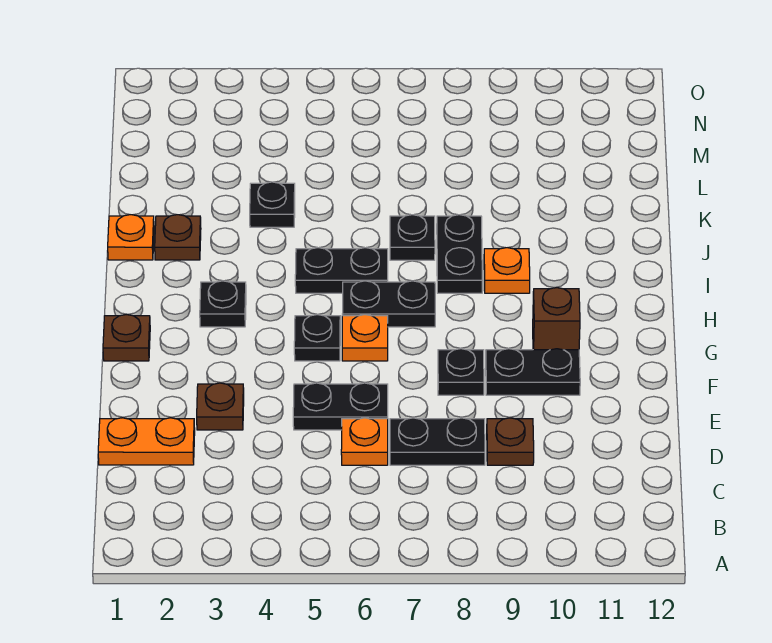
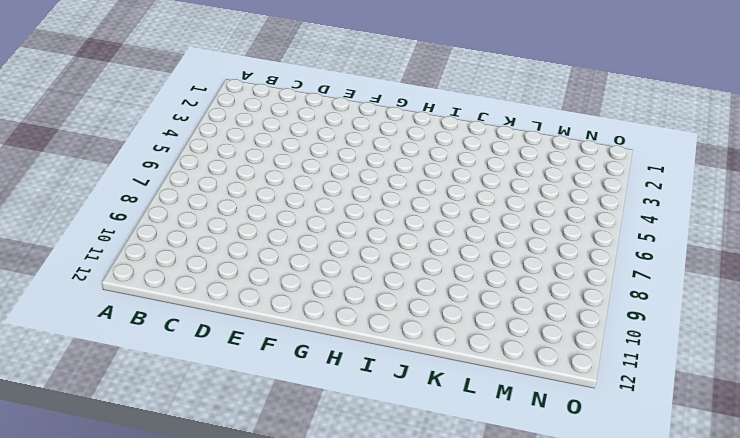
none -> orange 1x2 plate [98,418,195,465]
none -> orange 1x1 plate [341,418,388,465]
none -> black 1x2 plate [390,418,485,465]

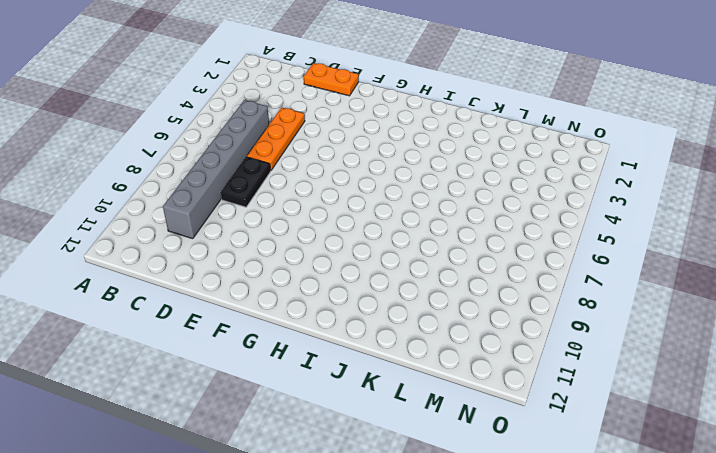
grey 1x6 brick [163,100,269,239] -> none
orange 1x2 plate [304,63,359,96] -> orange 1x2 plate turned to [98,418,195,465]
orange 1x3 plate [247,108,305,170] -> orange 1x1 plate [341,418,388,465]
none -> brown 1x1 plate [487,418,534,465]
none -> brown 1x1 plate [197,383,244,430]
none -> black 1x2 plate [293,383,388,430]

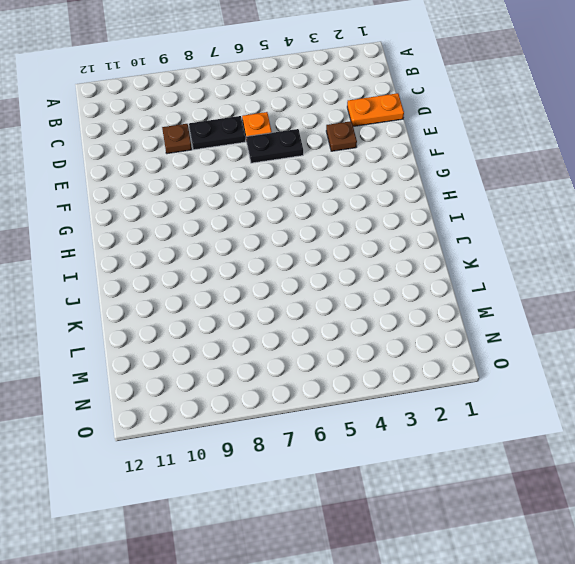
none -> black 1x1 plate [438,349,484,395]
none -> black 1x2 plate [486,349,580,395]
none -> brown 1x1 plate [103,314,150,361]

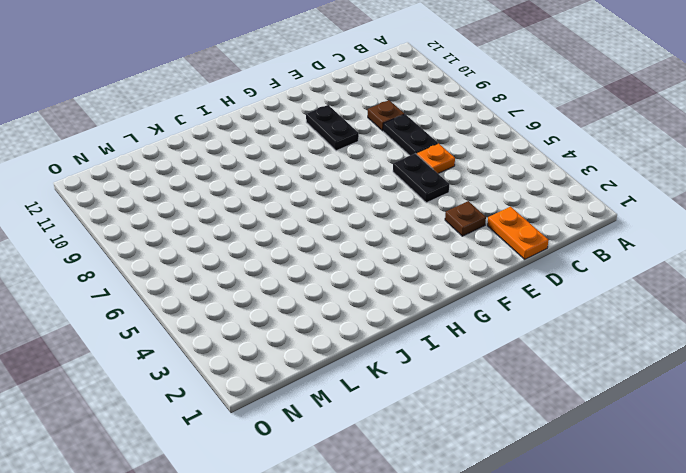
none -> black 1x1 plate [438,349,484,395]
none -> brown 1x1 plate [103,314,150,361]
none -> black 1x1 plate [294,315,340,361]

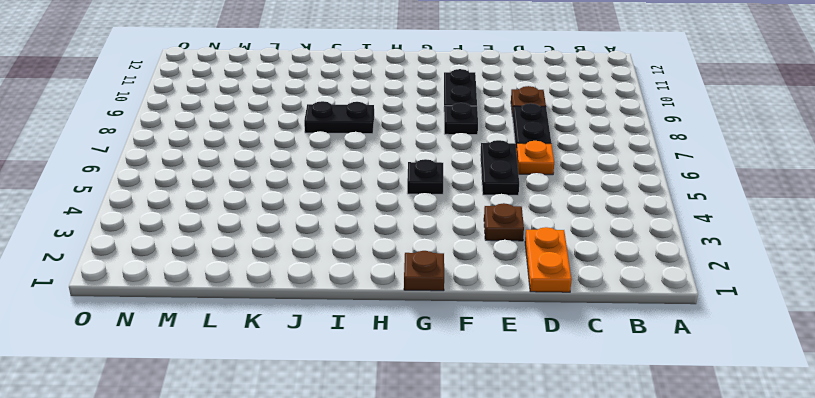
none -> orange 1x1 plate [342,315,388,361]
none -> brown 1x1 brick [533,288,580,350]
none -> black 1x1 plate [200,281,246,327]

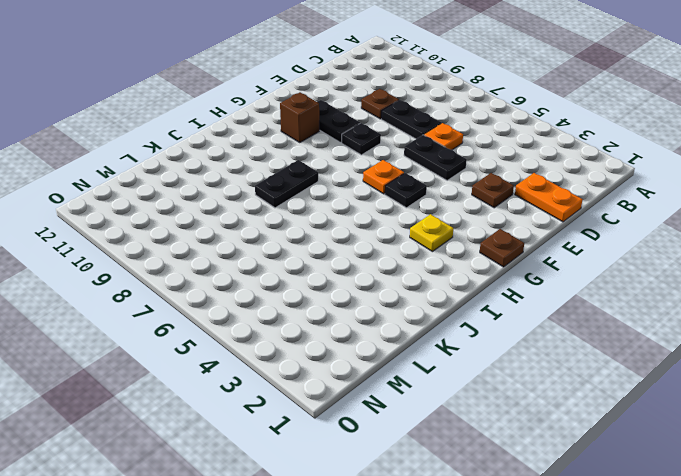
yellow 1x1 plate [410,214,453,252] -> black 1x1 plate [200,281,246,327]
none -> black 1x2 plate [343,281,435,327]
none -> black 1x2 plate [295,248,388,293]
none -> orange 1x1 plate [484,248,530,293]

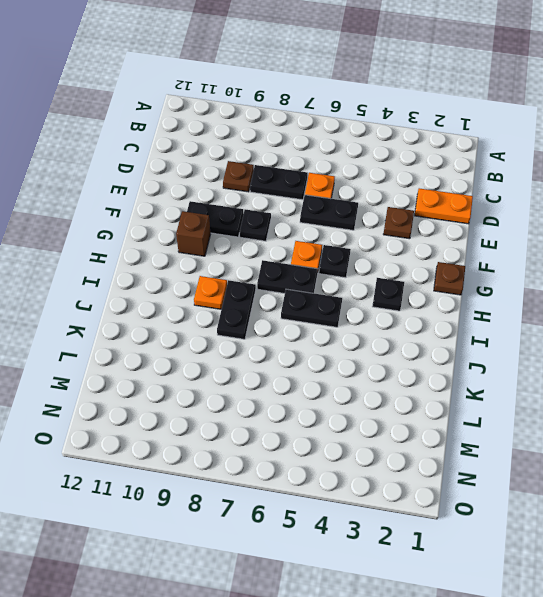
none -> orange 1x1 plate [108,215,154,260]
none -> brown 1x1 plate [155,215,201,260]
none -> black 1x1 plate [390,215,435,260]

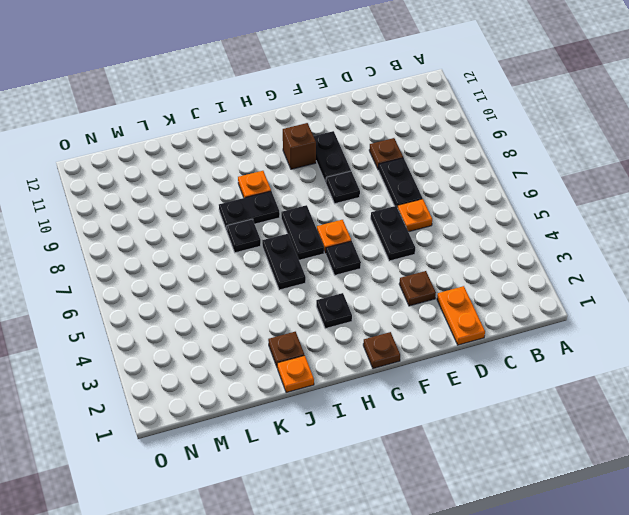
none -> black 1x1 plate [250,182,295,227]

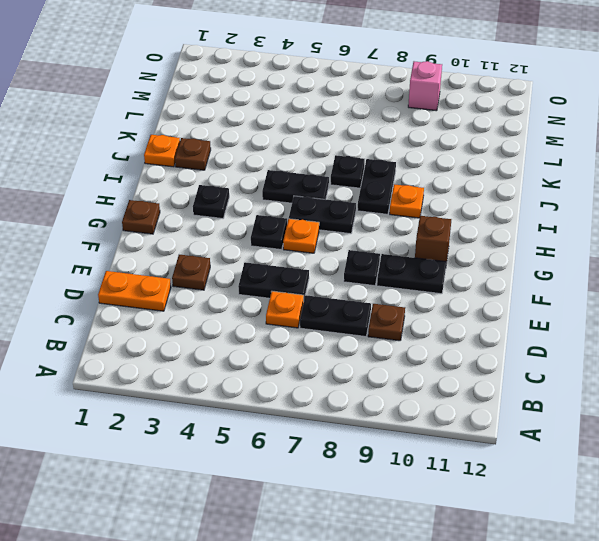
pink 1x1 brick [408,61,442,111] -> none
none -> black 1x1 plate [250,182,295,227]

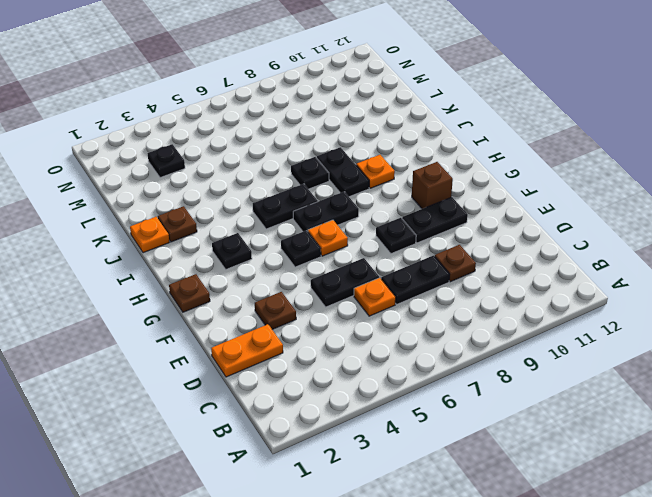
black 1x1 plate [148,144,185,178] -> black 1x1 plate moved to [250,182,295,227]

